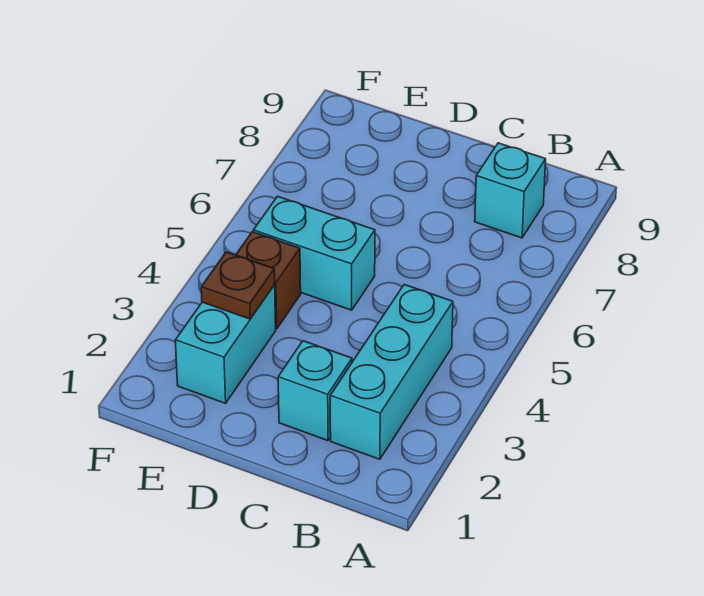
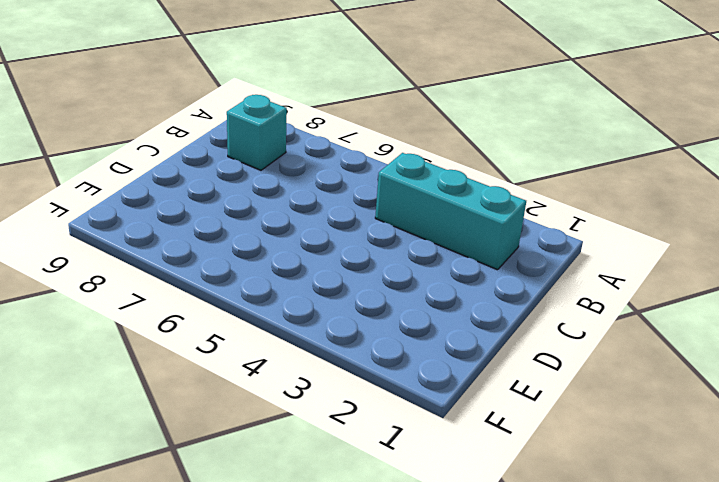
none -> cyan 1x1 brick [278,341,352,441]
none -> cyan 1x2 brick [253,196,375,310]

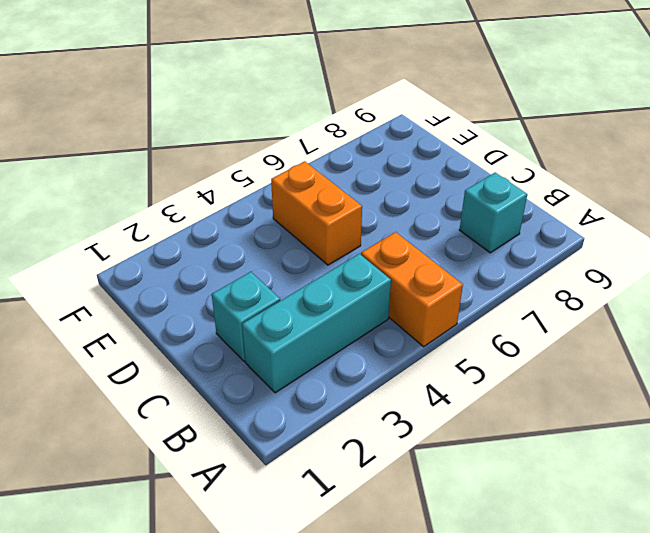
orange 1x2 brick [361,232,463,347] -> none
orange 1x2 brick [271,161,362,265] -> cyan 1x2 brick [253,196,375,310]
none -> cyan 1x2 brick [175,285,276,403]
none -> brown 1x1 brick [236,232,301,329]

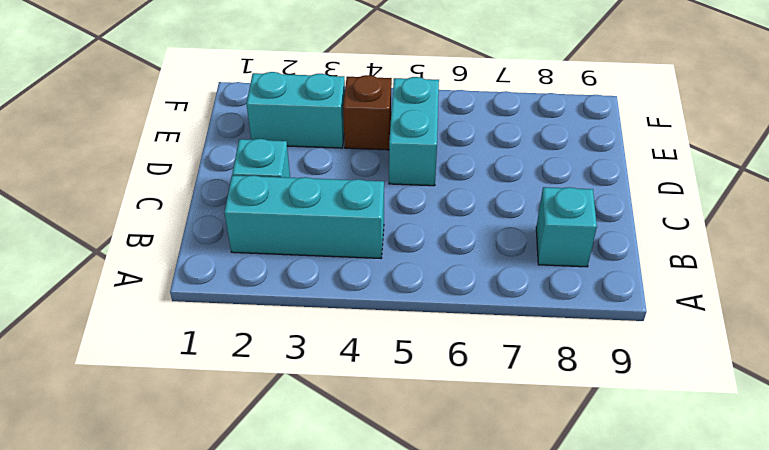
none -> brown 1x1 plate [201,252,275,319]

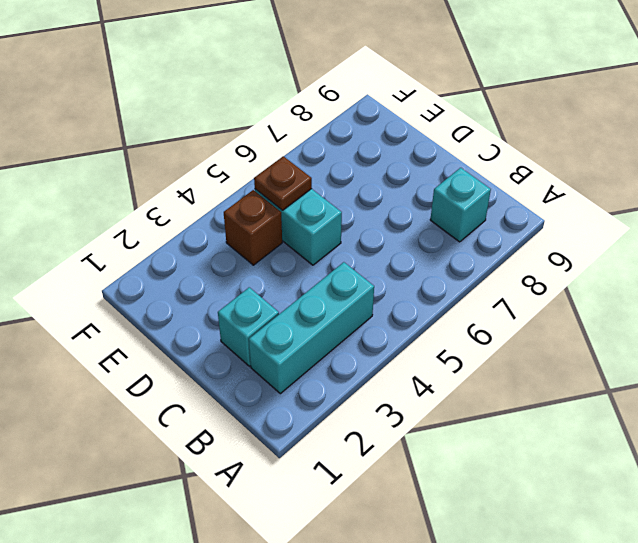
brown 1x1 plate [254,156,312,210] -> brown 1x1 plate moved to [201,252,275,319]
none -> cyan 1x2 brick [175,285,276,403]

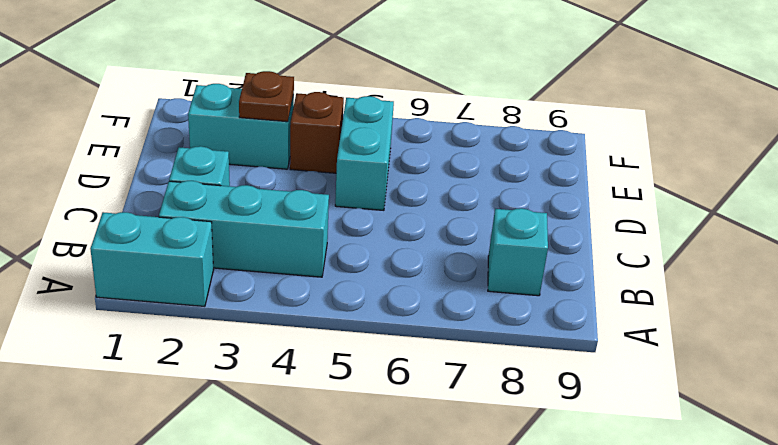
cyan 1x2 brick [90,212,213,306] -> none

